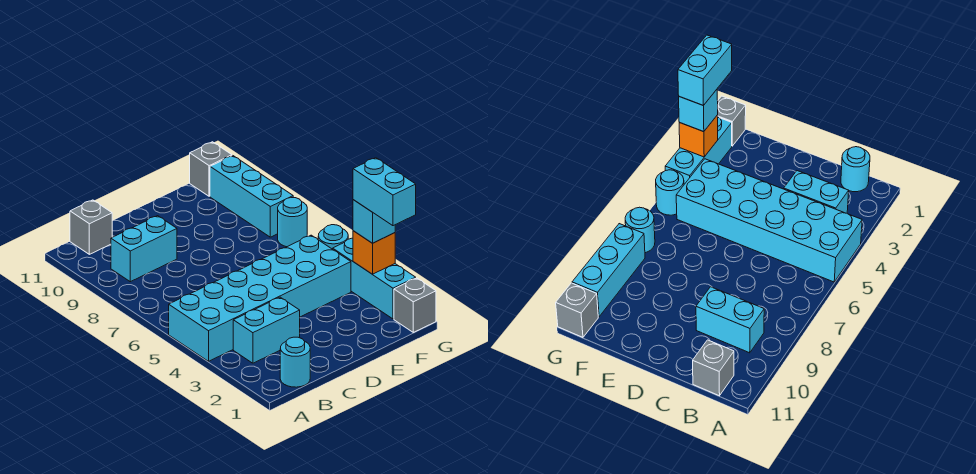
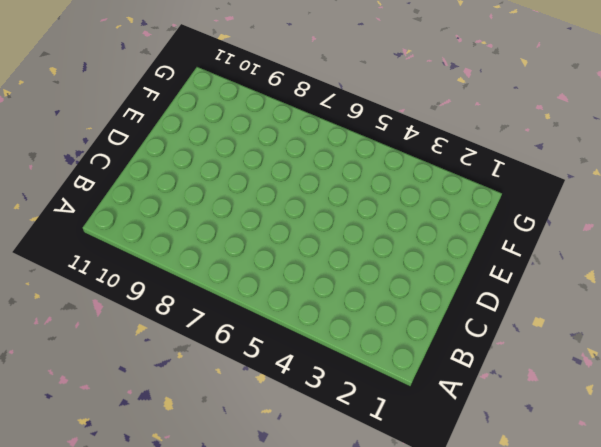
none -> cyan 2x6 brick [169,235,351,361]
none -> cyan 1x1 round brick [280,337,310,387]
none -> cyan 1x2 brick [233,297,300,363]

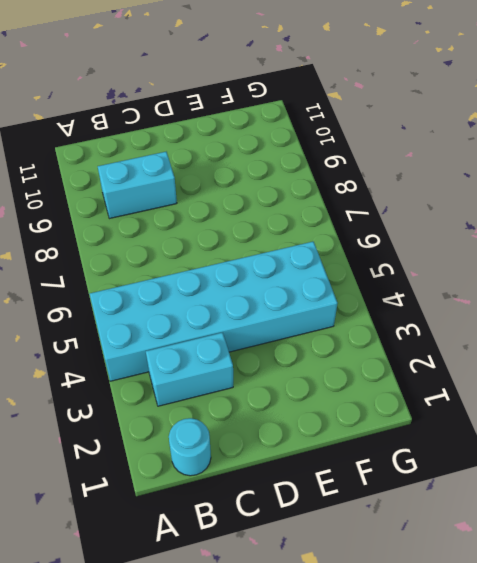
none -> grey 1x1 brick [70,200,112,254]
none -> grey 1x1 brick [394,278,436,332]
none -> cyan 1x3 brick [333,238,416,319]

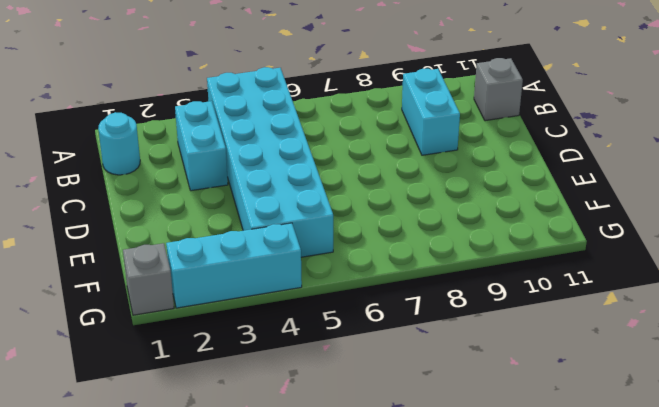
none -> cyan 1x1 round brick [318,225,348,249]
none -> cyan 1x1 round brick [278,198,307,247]
none -> cyan 1x3 brick [210,156,293,237]

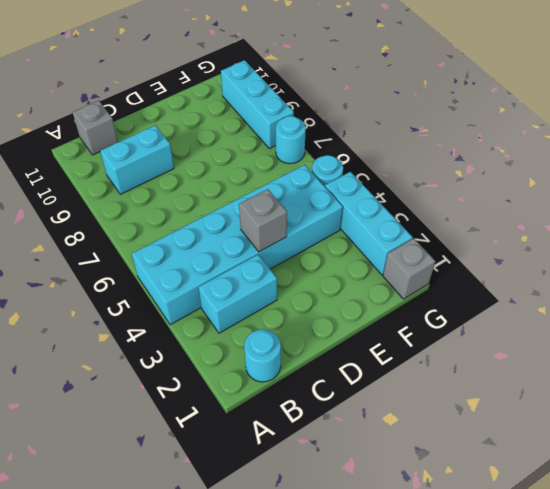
grey 1x1 brick [239,189,287,252] -> grey 1x1 brick moved to [190,142,232,196]
none -> orange 1x1 brick [353,231,395,274]
none -> cyan 1x1 brick [353,200,395,243]
none -> cyan 1x2 brick [353,158,416,226]

